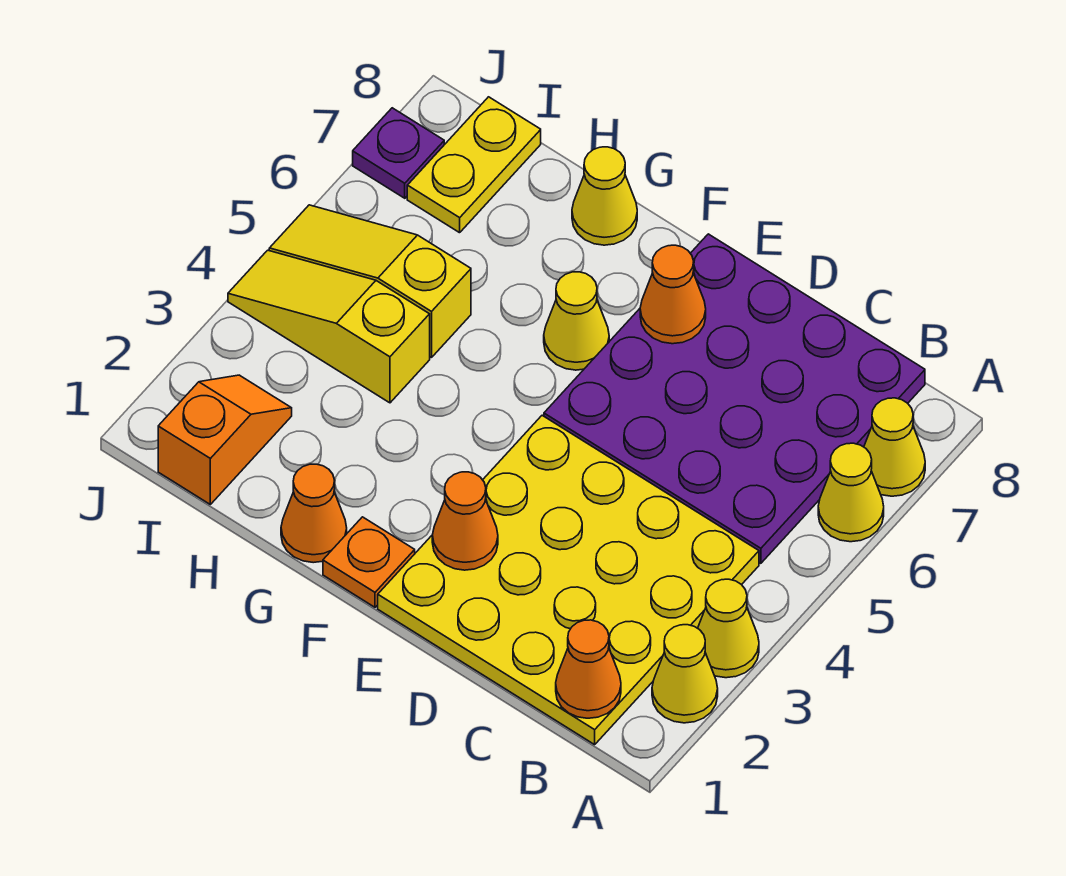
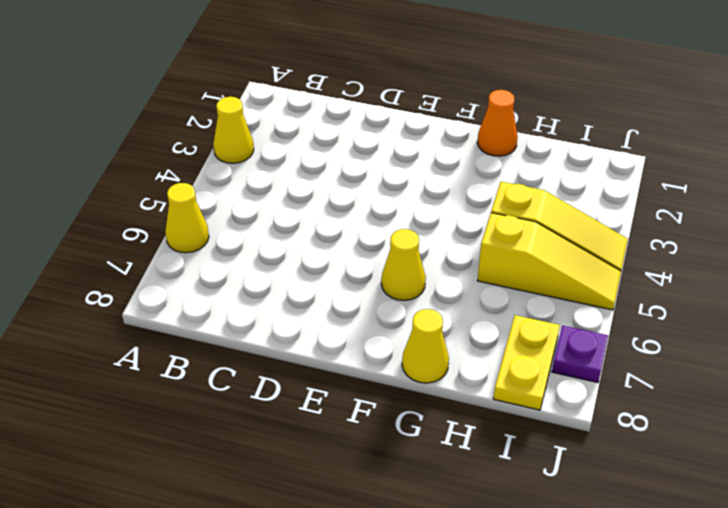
none -> yellow 1x1 cone [652,625,718,723]
none -> yellow 1x1 cone [864,398,925,496]
none -> yellow 4x4 plate [378,415,759,745]

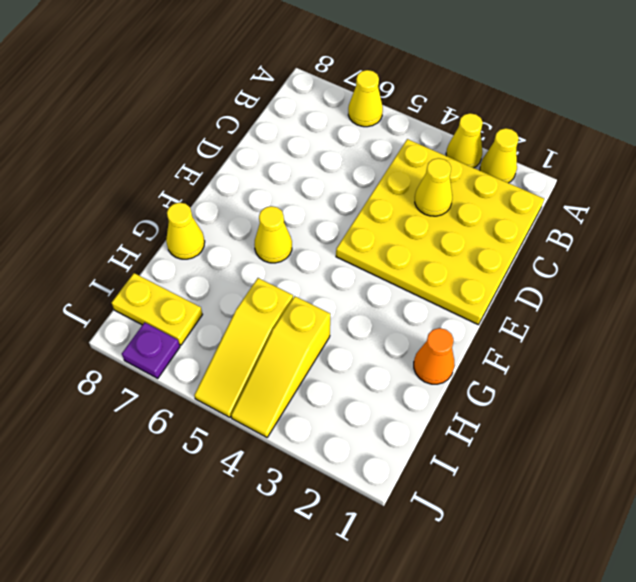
yellow 1x1 cone [415,158,452,216] -> yellow 1x1 cone moved to [864,398,925,496]
none -> purple 4x4 plate [544,234,925,563]
none -> orange 1x1 plate [323,517,415,607]
none -> orange 1x2 slope [158,375,292,504]

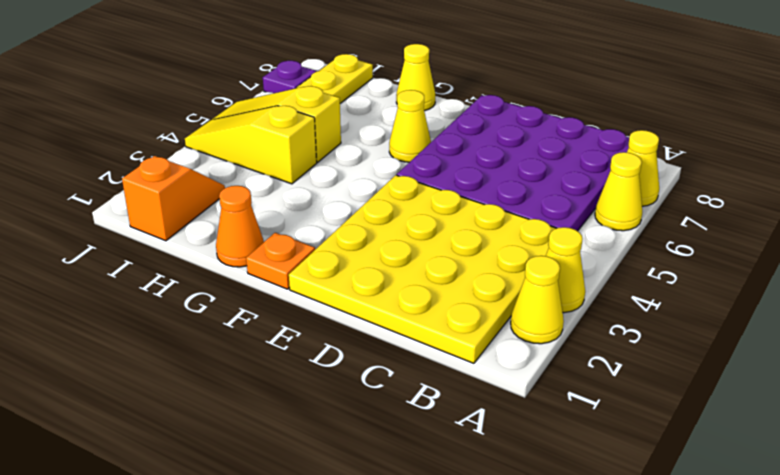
none -> orange 1x1 cone [556,620,621,718]
none -> orange 1x1 cone [432,472,498,570]
none -> orange 1x1 cone [640,245,706,344]

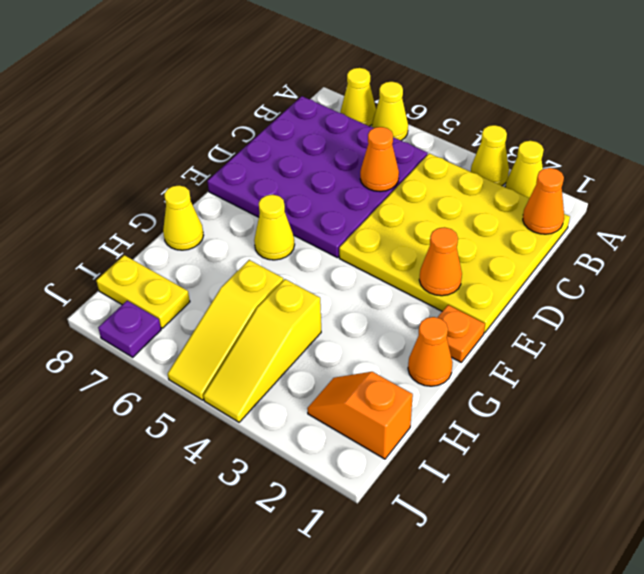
orange 1x1 cone [360,127,399,192] -> orange 1x1 cone moved to [640,245,706,344]

